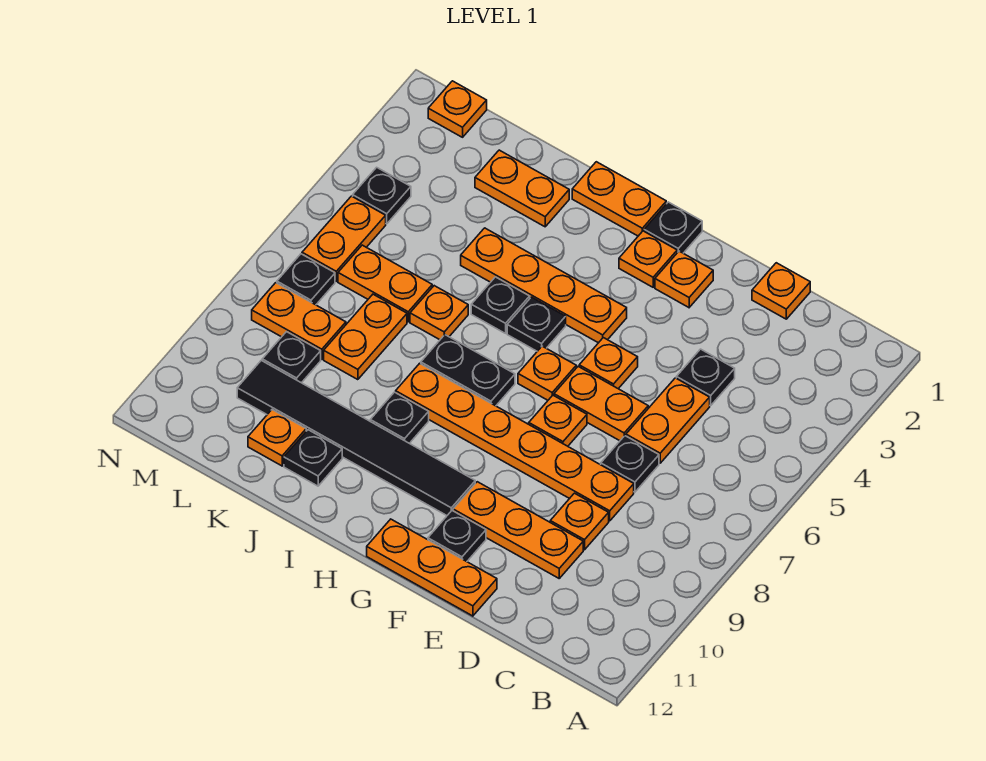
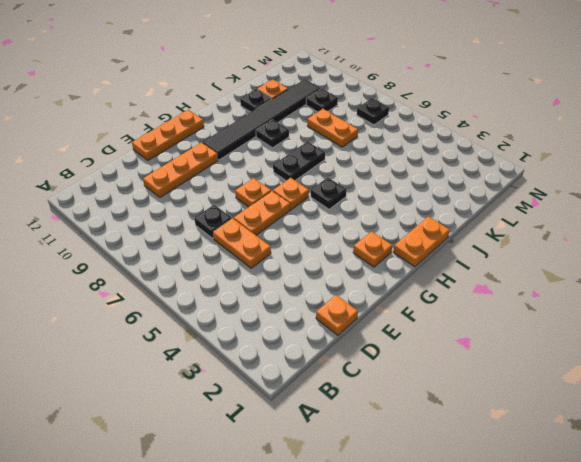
none -> black 1x1 plate [676,349,735,406]
none -> orange 1x6 plate [396,363,634,521]
none -> orange 1x1 plate [550,493,609,550]
none -> orange 1x1 plate [655,251,713,307]

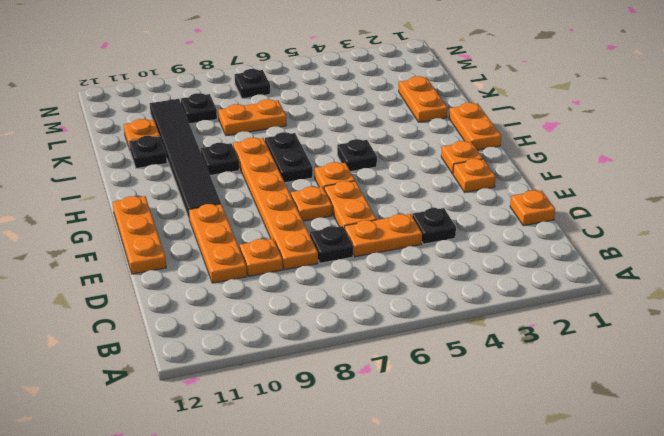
none -> orange 1x1 plate [579,338,638,389]
none -> black 1x1 plate [428,511,486,562]
none -> black 1x1 plate [644,202,702,253]
none -> orange 1x4 plate [461,228,627,343]

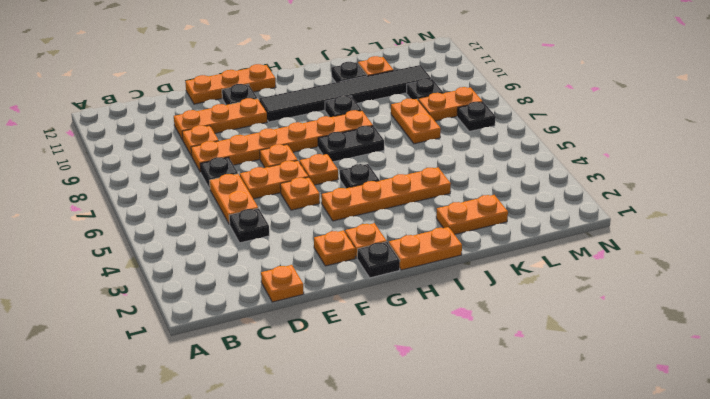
none -> black 1x1 plate [471,277,530,333]
none -> orange 1x1 plate [410,286,468,340]
none -> orange 1x2 plate [338,245,432,322]
none -> orange 1x1 plate [428,81,487,137]

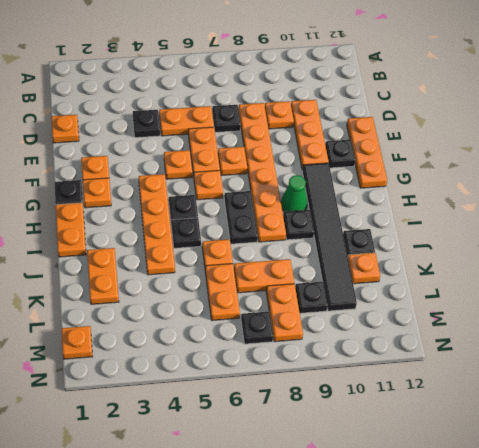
green 1x1 cone [281,175,308,212] -> none
none -> black 1x1 plate [353,167,411,224]
none -> orange 1x2 plate [302,196,386,281]

